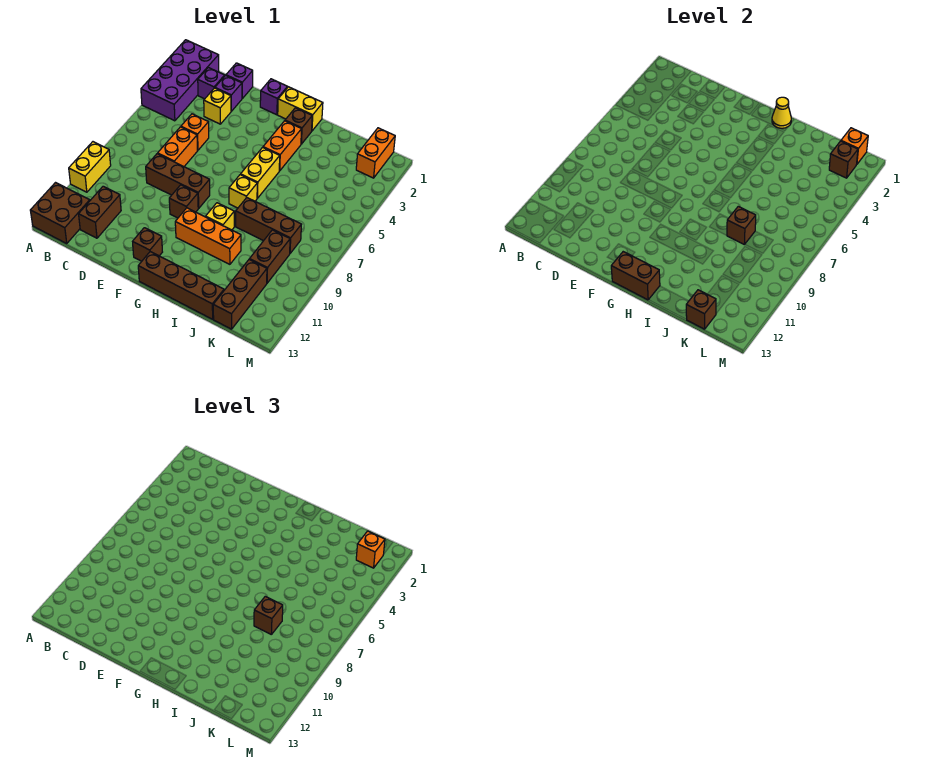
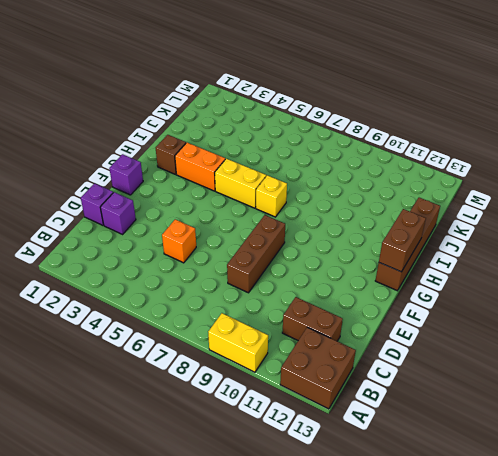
none -> purple 2x4 brick [141,40,219,121]
none -> purple 1x1 brick [198,68,225,99]
none -> yellow 1x1 brick [204,88,231,124]
none -> orange 1x2 brick [158,127,198,167]

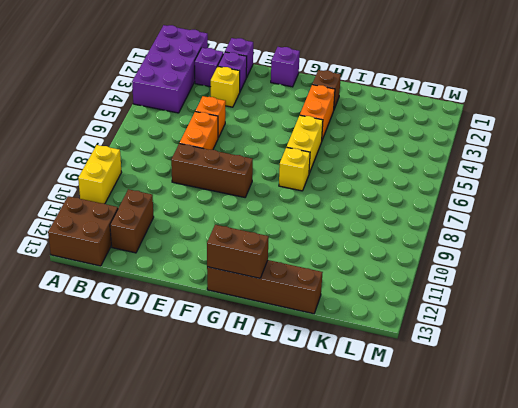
none -> brown 1x1 brick [169,185,199,218]
none -> brown 1x1 brick [133,228,162,261]
none -> yellow 1x2 brick [278,87,323,131]
none -> orange 1x3 brick [175,208,241,264]

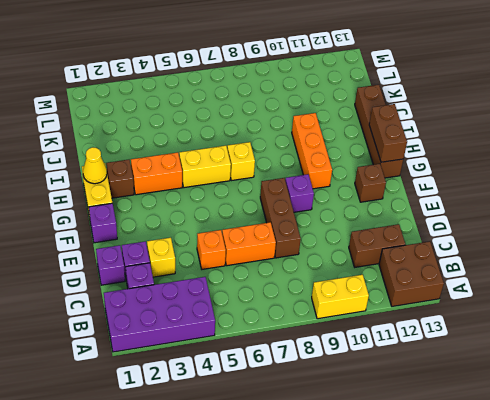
purple 1x1 brick [285,174,314,212] -> brown 1x1 brick [169,185,199,218]
none -> yellow 1x1 brick [206,203,234,230]
none -> brown 1x3 brick [236,198,301,253]
none -> brown 1x2 brick [249,230,290,283]
none -> brown 1x3 brick [213,260,267,329]

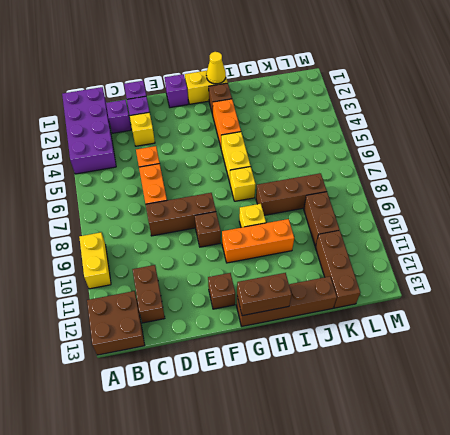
none -> orange 1x2 brick [356,128,395,178]
none -> brown 1x1 brick [727,206,756,245]
none -> brown 1x1 brick [686,290,716,329]
none -> orange 1x1 brick [841,128,868,164]

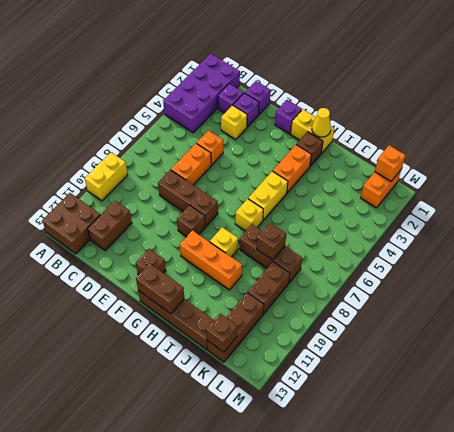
none -> brown 1x1 brick [829,141,858,178]
none -> brown 1x1 brick [254,596,283,635]
none -> orange 1x1 brick [356,531,385,568]

